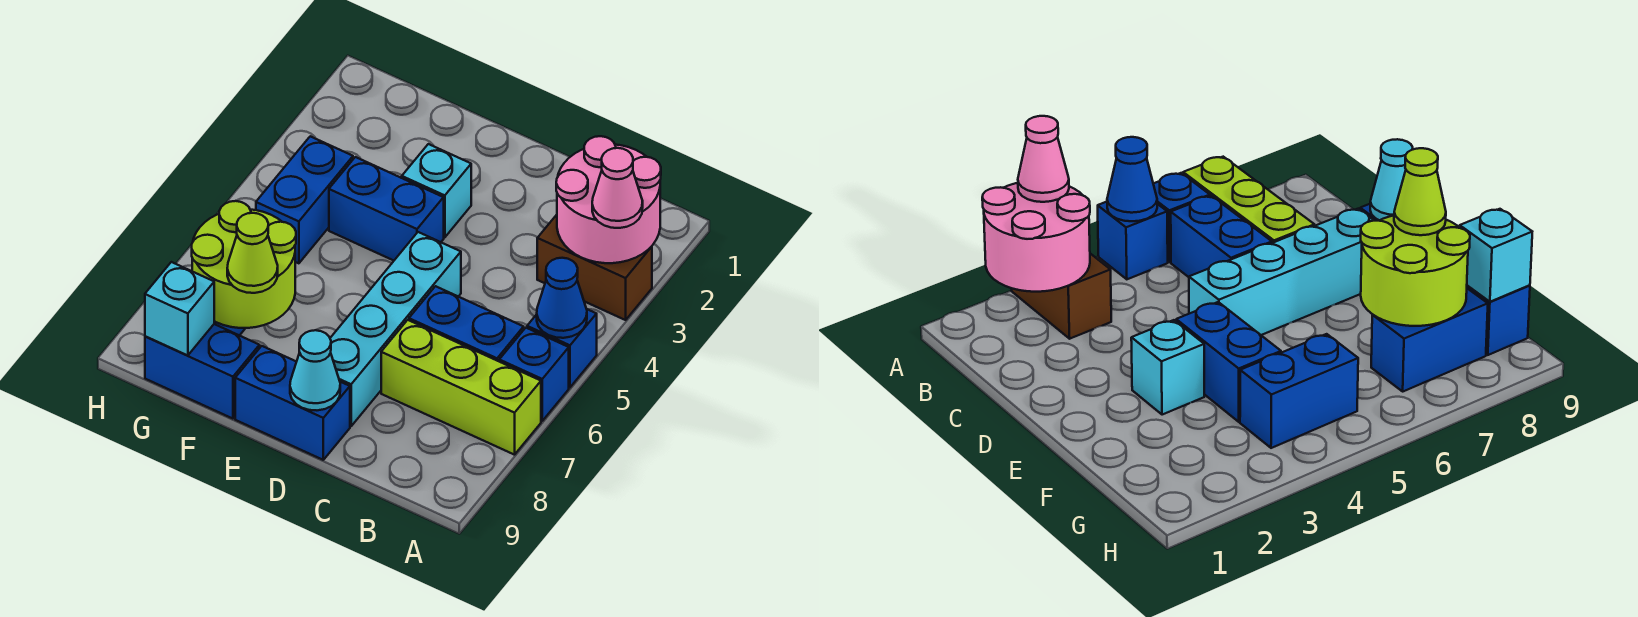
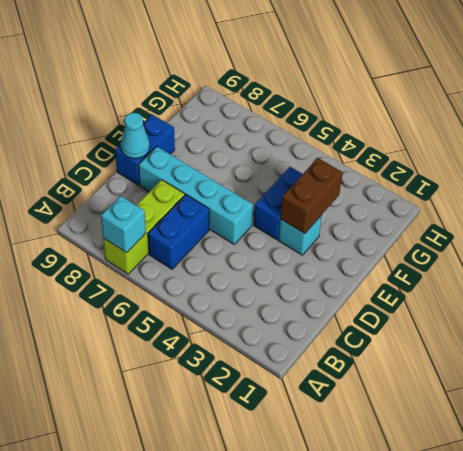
cyan 1x1 brick [101,196,146,253] -> cyan 1x1 brick moved to [145,262,214,355]
brown 1x2 brick [280,158,342,234] -> brown 1x2 brick moved to [537,215,652,320]
none -> blue 1x1 brick [527,309,597,387]
none -> blue 1x1 brick [499,328,569,421]
none -> blue 1x2 brick [145,324,260,419]

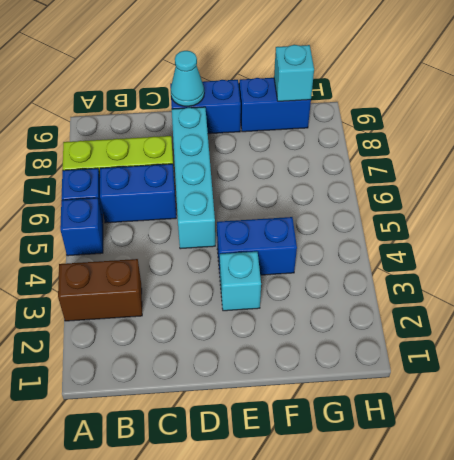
none -> blue 1x2 brick [256,136,353,263]
none -> blue 1x2 brick [1371,288,1488,391]
none -> pink 2x2 round brick [556,136,661,263]

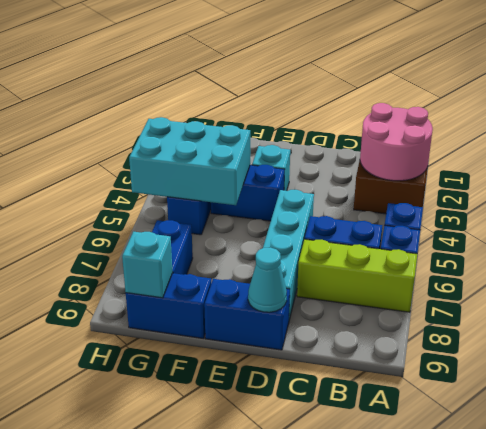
cyan 2x3 brick [129,117,250,205] -> none
none -> blue 1x1 cone [537,258,587,338]
none -> lime 2x2 round brick [192,201,296,328]
none -> pink 1x1 cone [592,148,643,228]

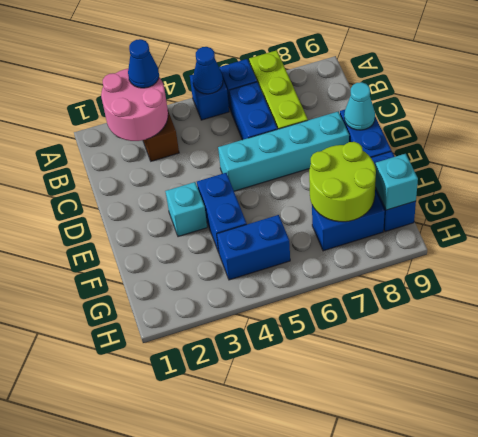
blue 1x1 cone [128,39,159,88] -> pink 1x1 cone [592,148,643,228]
none -> lime 1x1 cone [227,213,278,293]

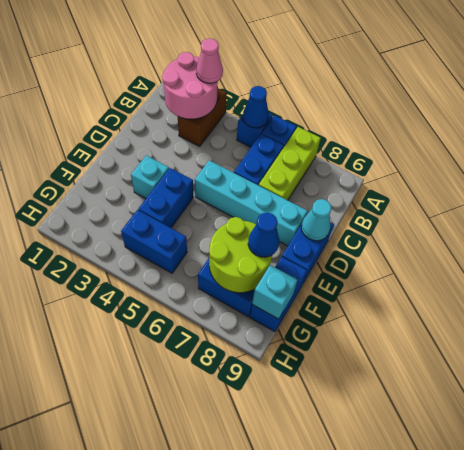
blue 1x1 cone [248,213,279,257] -> lime 1x1 cone [227,213,278,293]

